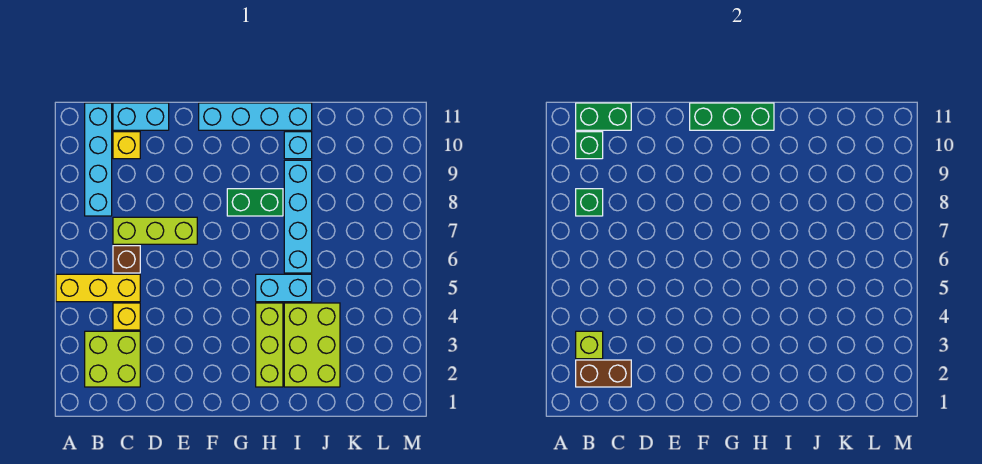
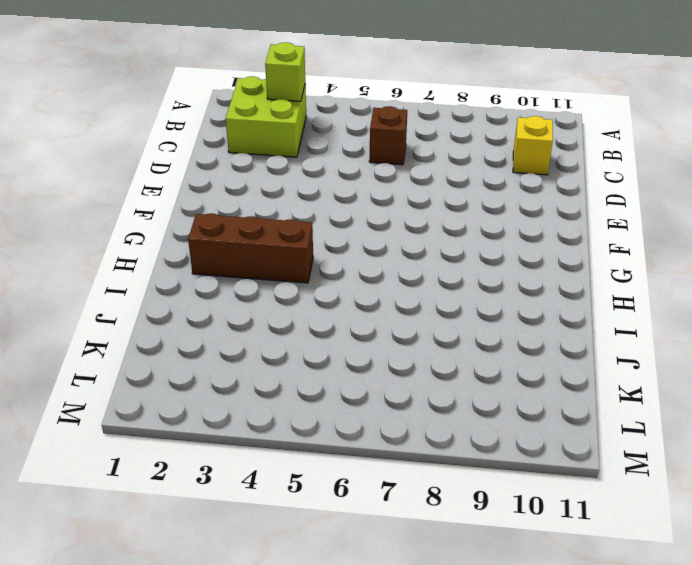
brown 1x3 brick [188,213,313,283] -> lime 1x3 brick [256,303,283,387]
none -> yellow 1x3 brick [56,274,140,302]
none -> cyan 1x4 brick [85,103,112,216]
none -> yellow 1x1 brick [113,303,140,330]

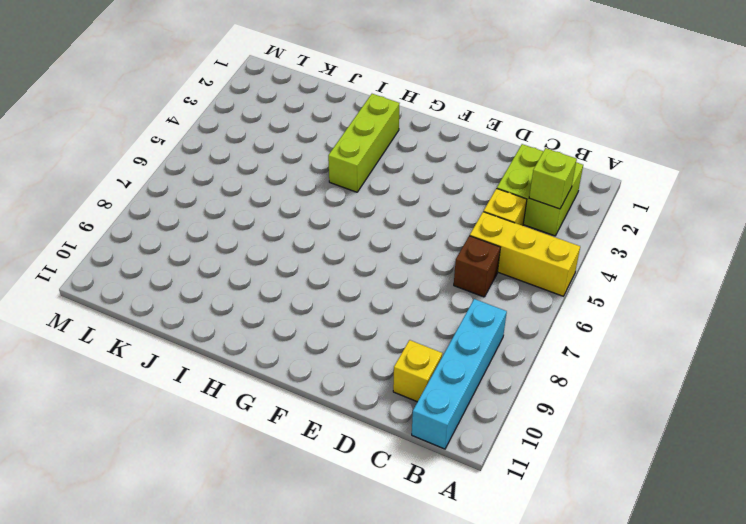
none -> lime 1x3 brick [113,217,197,244]
none -> cyan 1x2 brick [113,103,169,130]
none -> cyan 1x4 brick [199,103,312,130]

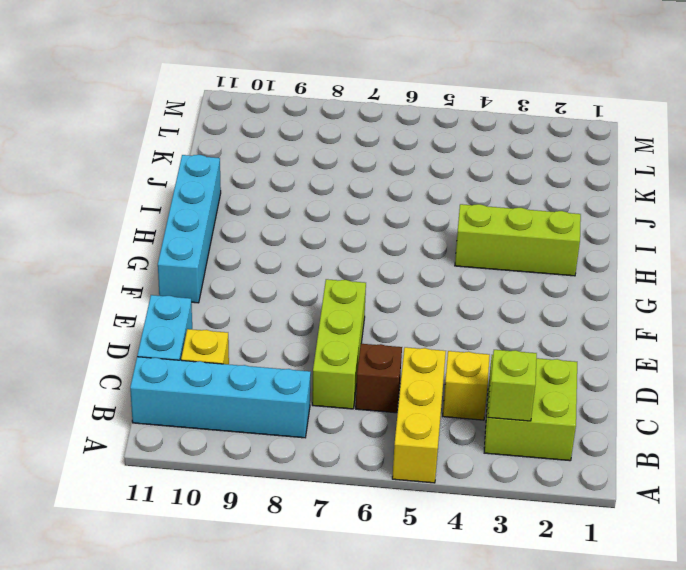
none -> green 1x2 brick [227,189,283,216]
none -> cyan 1x2 brick [256,274,312,302]
none -> lime 2x3 brick [284,303,340,387]

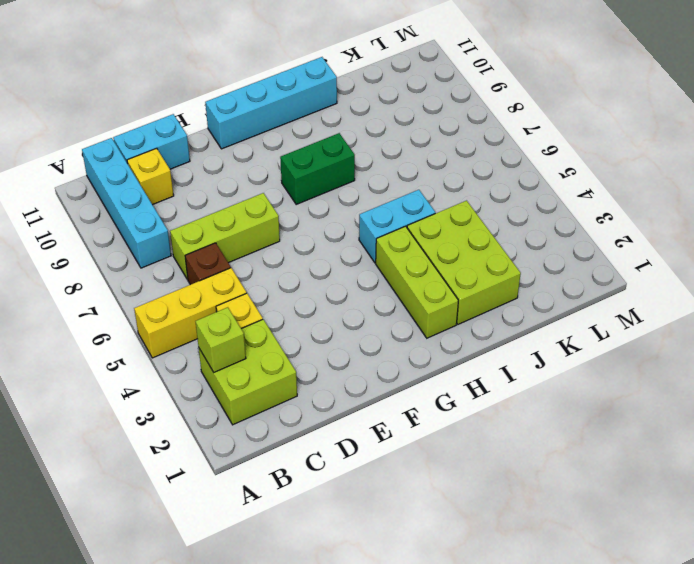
none -> cyan 1x4 brick [284,160,312,273]
none -> cyan 1x1 brick [284,132,312,159]
none -> brown 1x2 brick [576,360,631,387]

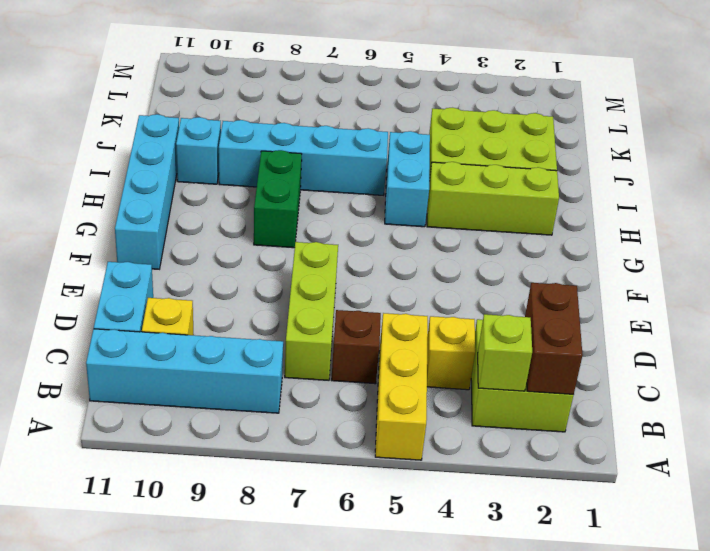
none -> green 1x1 brick [576,189,603,216]
none -> green 1x1 brick [576,132,603,159]
none -> green 1x2 brick [576,103,631,130]

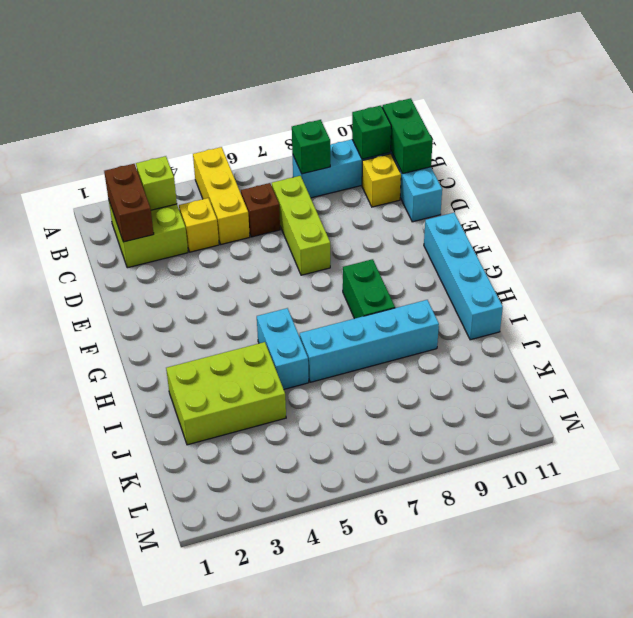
none -> lime 1x3 brick [256,303,283,387]
none -> cyan 1x1 brick [284,132,312,159]
none -> green 1x3 brick [690,103,774,130]

